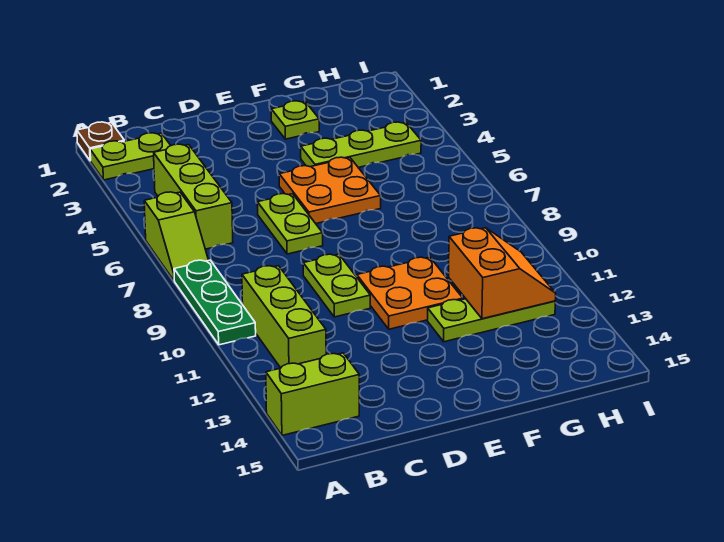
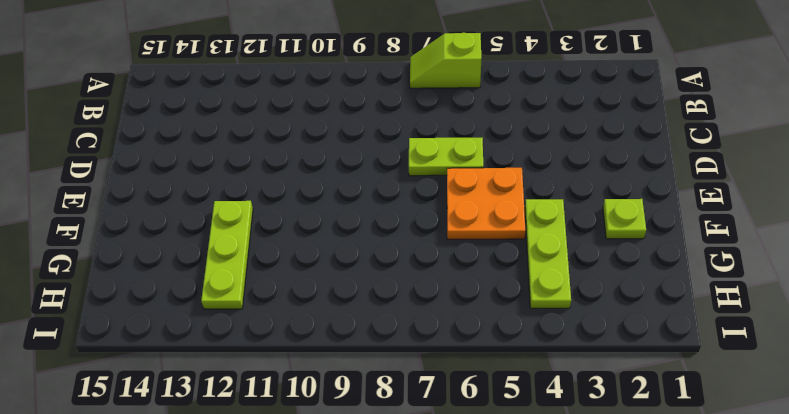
none -> brown 1x1 plate [77,122,124,161]
none -> lime 1x2 plate [90,133,171,180]
none -> green 1x3 plate [174,260,256,345]

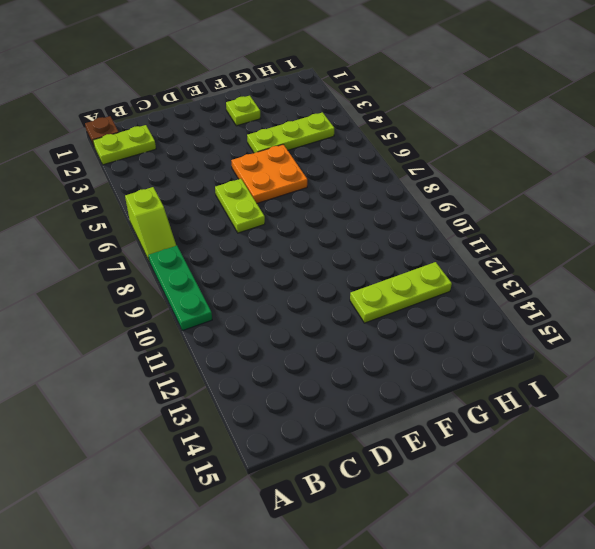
none -> lime 1x2 brick [266,353,359,435]
none -> lime 1x3 brick [154,144,233,249]
none -> lime 1x3 brick [242,266,326,368]

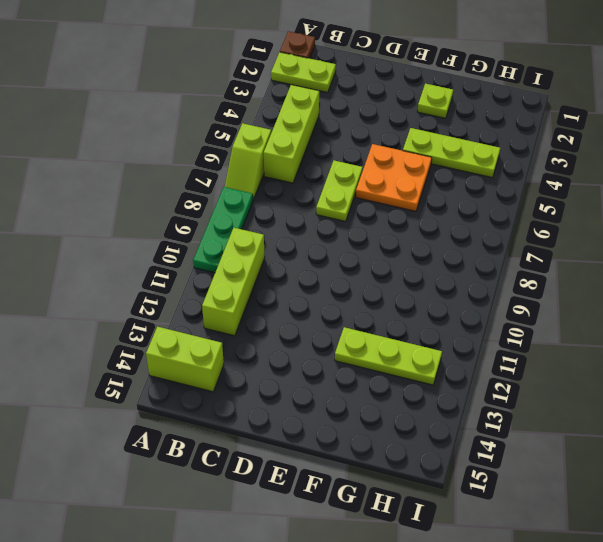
none -> lime 1x2 plate [303,254,370,317]
none -> orange 2x2 plate [357,257,463,329]
none -> orange 2x2 slope [449,228,556,319]

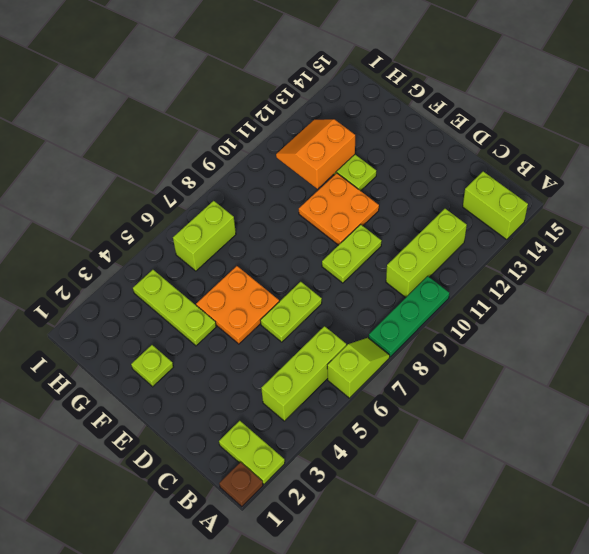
lime 1x2 brick [173,201,236,271] -> none

